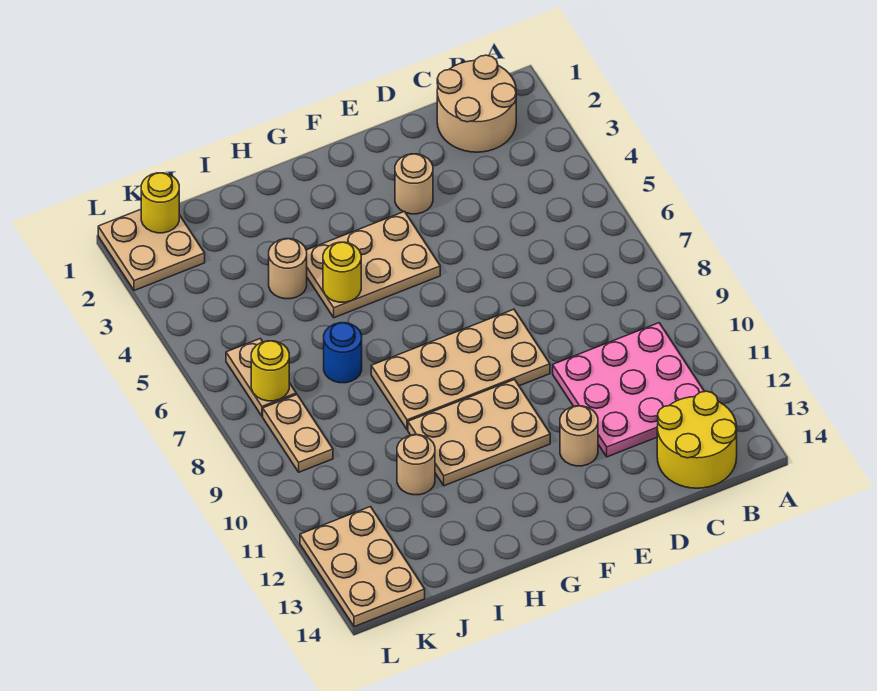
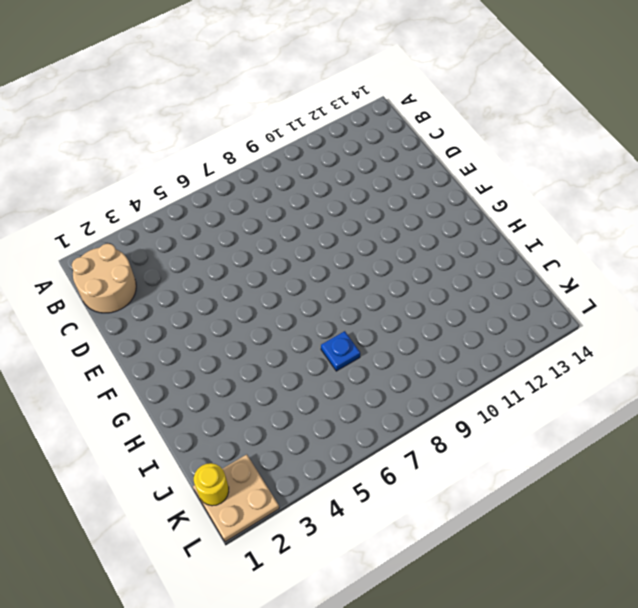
blue 1x1 plate [321,331,360,371] -> blue 1x1 round brick [324,323,362,383]
none -> pink 3x3 plate [553,323,704,457]
none -> yellow 2x2 round brick [657,391,737,488]
none -> tan 1x1 round brick [395,154,433,214]

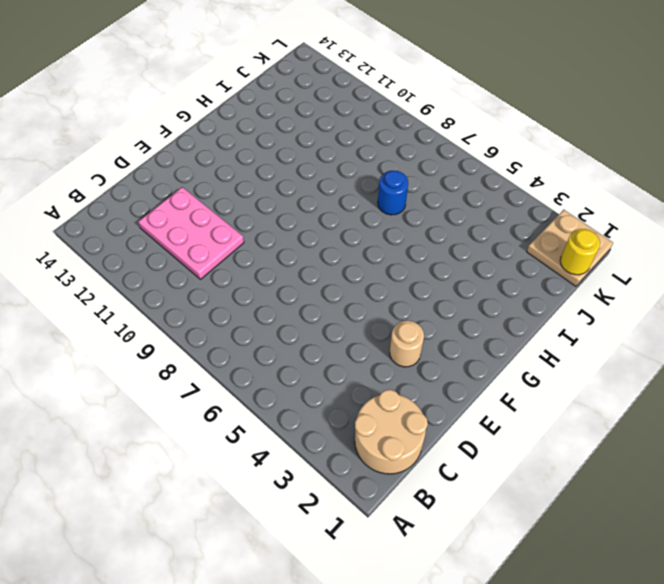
pink 2x3 plate [138,187,244,279] -> pink 3x3 plate [553,323,704,457]
none -> yellow 2x2 round brick [657,391,737,488]
none -> tan 2x4 plate [371,309,550,430]
none -> tan 1x1 round brick [560,406,598,466]

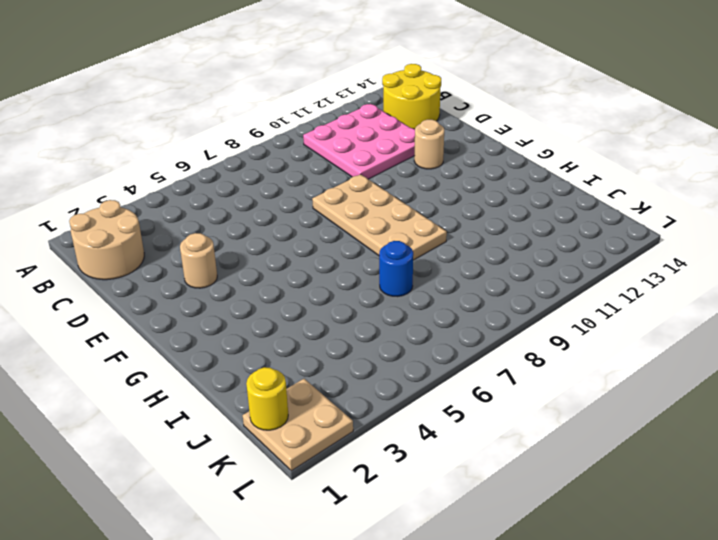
none -> tan 2x3 plate [306,212,440,318]
none -> tan 2x3 plate [408,380,550,486]
none -> tan 1x1 round brick [269,239,307,299]

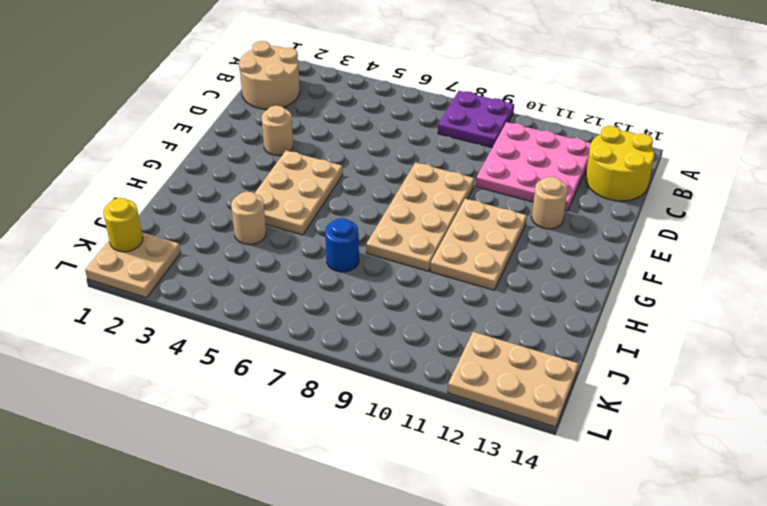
purple 2x2 plate [438,91,514,148] -> none
none -> tan 1x1 round brick [397,435,435,495]
none -> tan 1x2 plate [226,339,296,416]
none -> tan 1x2 plate [263,395,333,472]

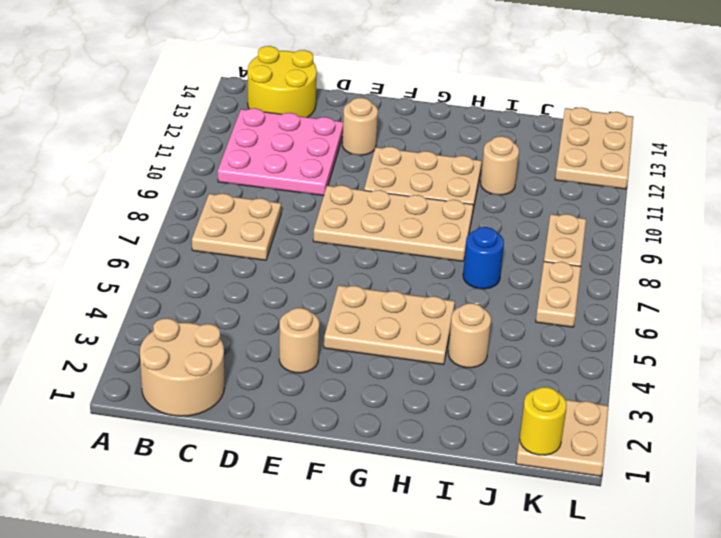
tan 2x2 plate [192,194,281,260] -> none
none -> yellow 1x1 round brick [323,242,361,302]
none -> yellow 1x1 round brick [251,341,289,401]

